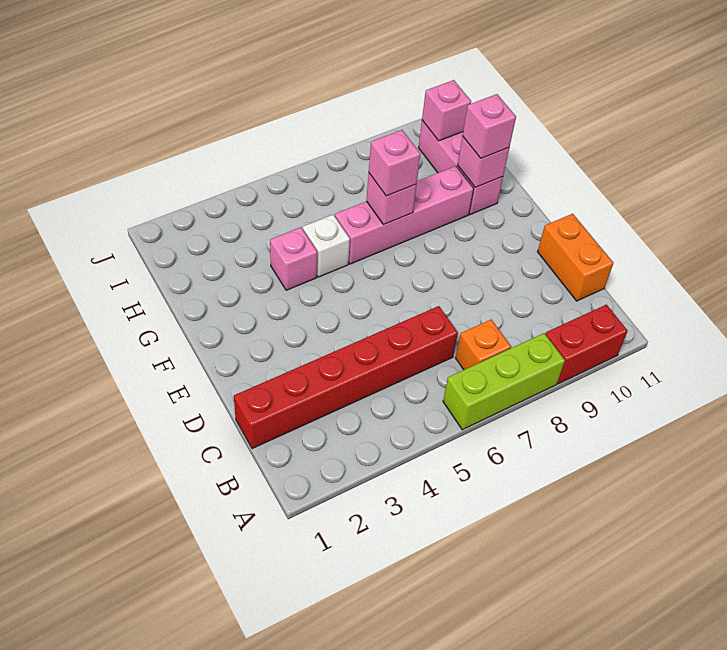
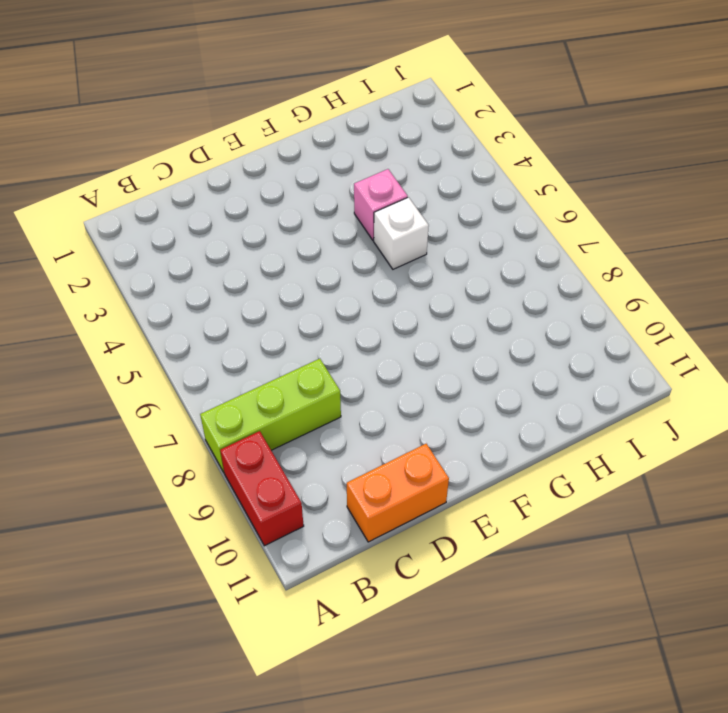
lime 1x3 brick [200,359,341,472] -> lime 1x3 brick turned to [443,333,565,430]
none -> orange 1x1 brick [456,320,511,370]
none -> red 1x6 brick [234,306,458,449]
none -> pink 1x4 brick [335,166,474,264]

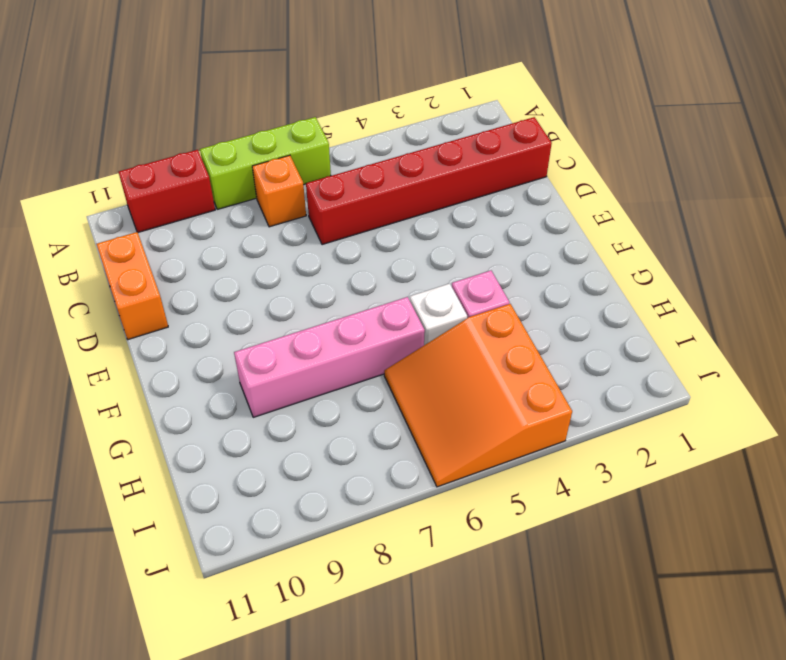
orange 3x3 slope [384,304,572,487] -> none
none -> pink 1x3 brick [419,120,503,215]
none -> pink 1x1 brick [366,173,417,225]
none -> pink 1x1 brick [458,136,509,187]

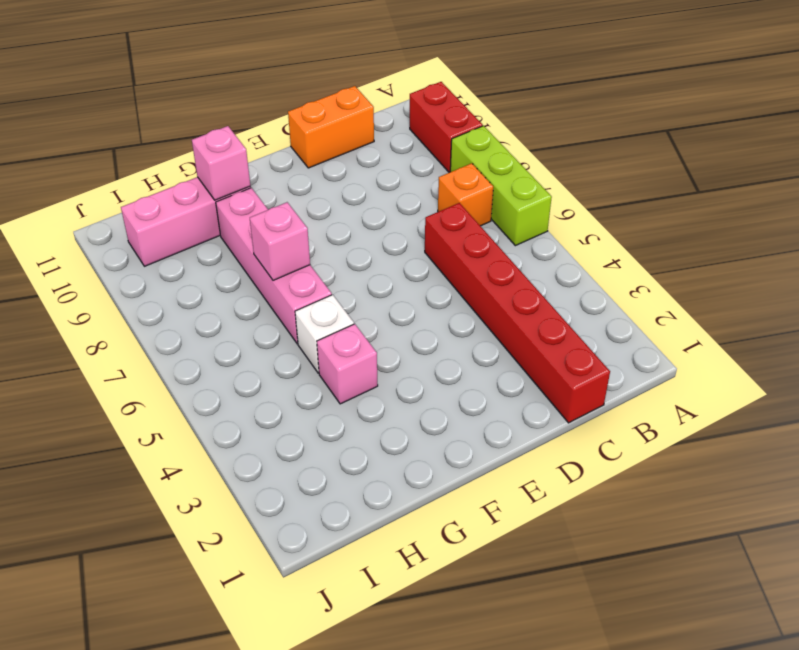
none -> pink 1x1 brick [422,80,471,141]
none -> pink 1x1 brick [369,130,421,196]
none -> pink 1x1 brick [463,94,516,158]

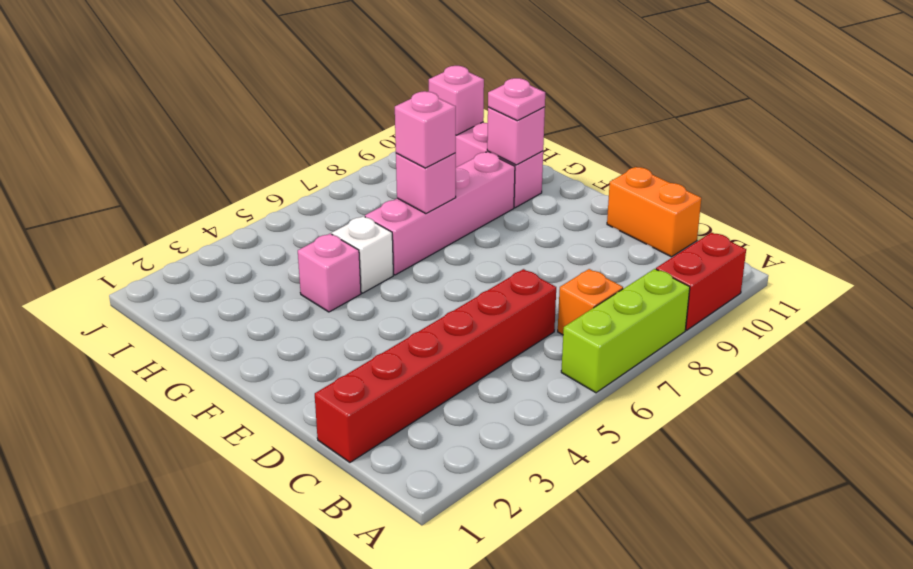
pink 1x1 plate [488,78,545,121] -> pink 1x1 brick [463,94,516,158]

